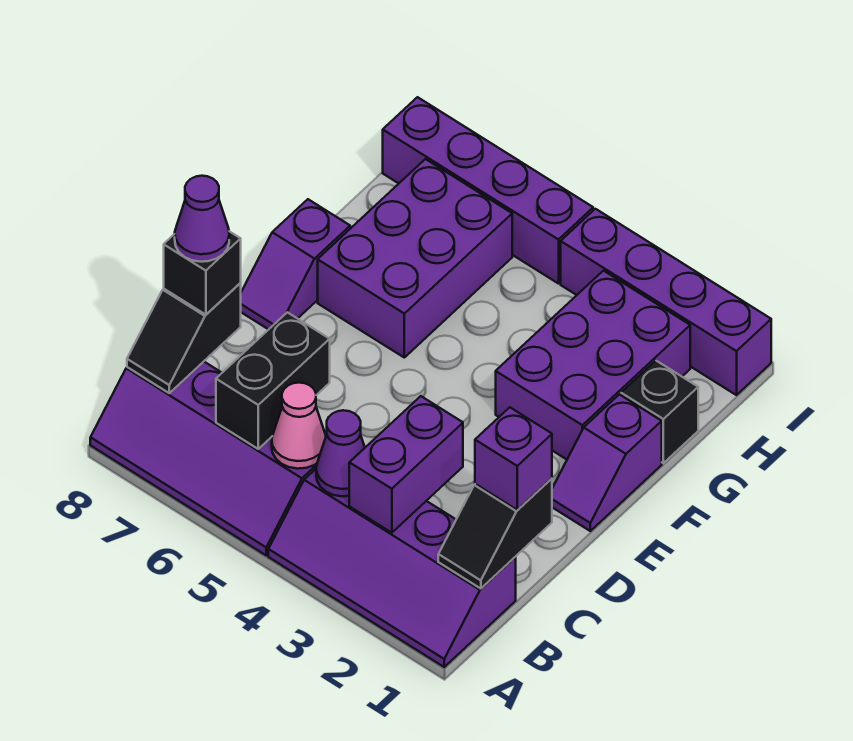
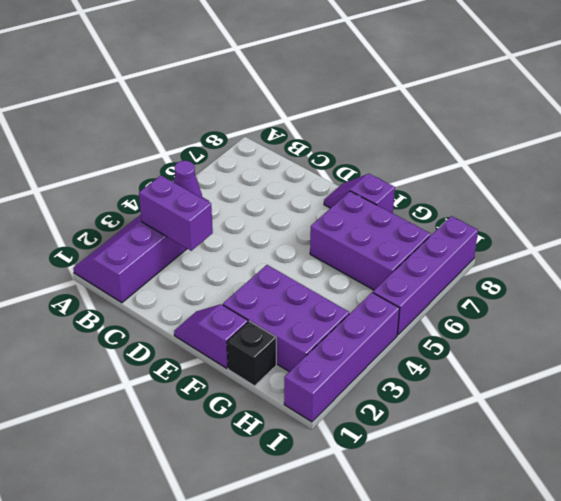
none -> purple 2x4 slope [90,362,317,555]
none -> black 1x2 slope [438,478,552,589]
none -> pink 1x1 cone [272,383,326,469]

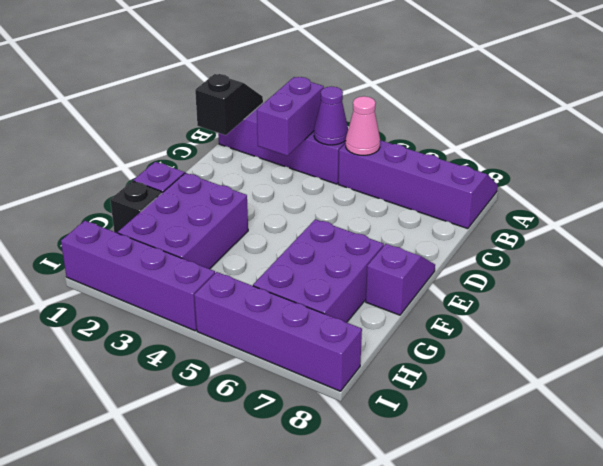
none -> black 1x2 brick [216,312,330,449]
none -> black 1x2 slope [127,283,241,393]
none -> purple 1x1 brick [475,407,552,510]

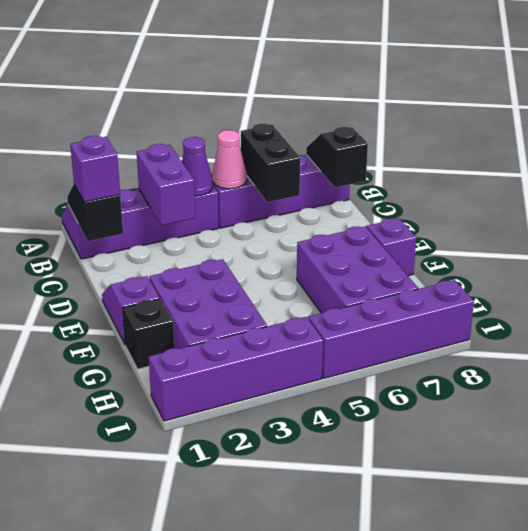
none -> black 1x1 brick [164,231,241,315]
none -> purple 1x1 cone [175,176,229,262]

